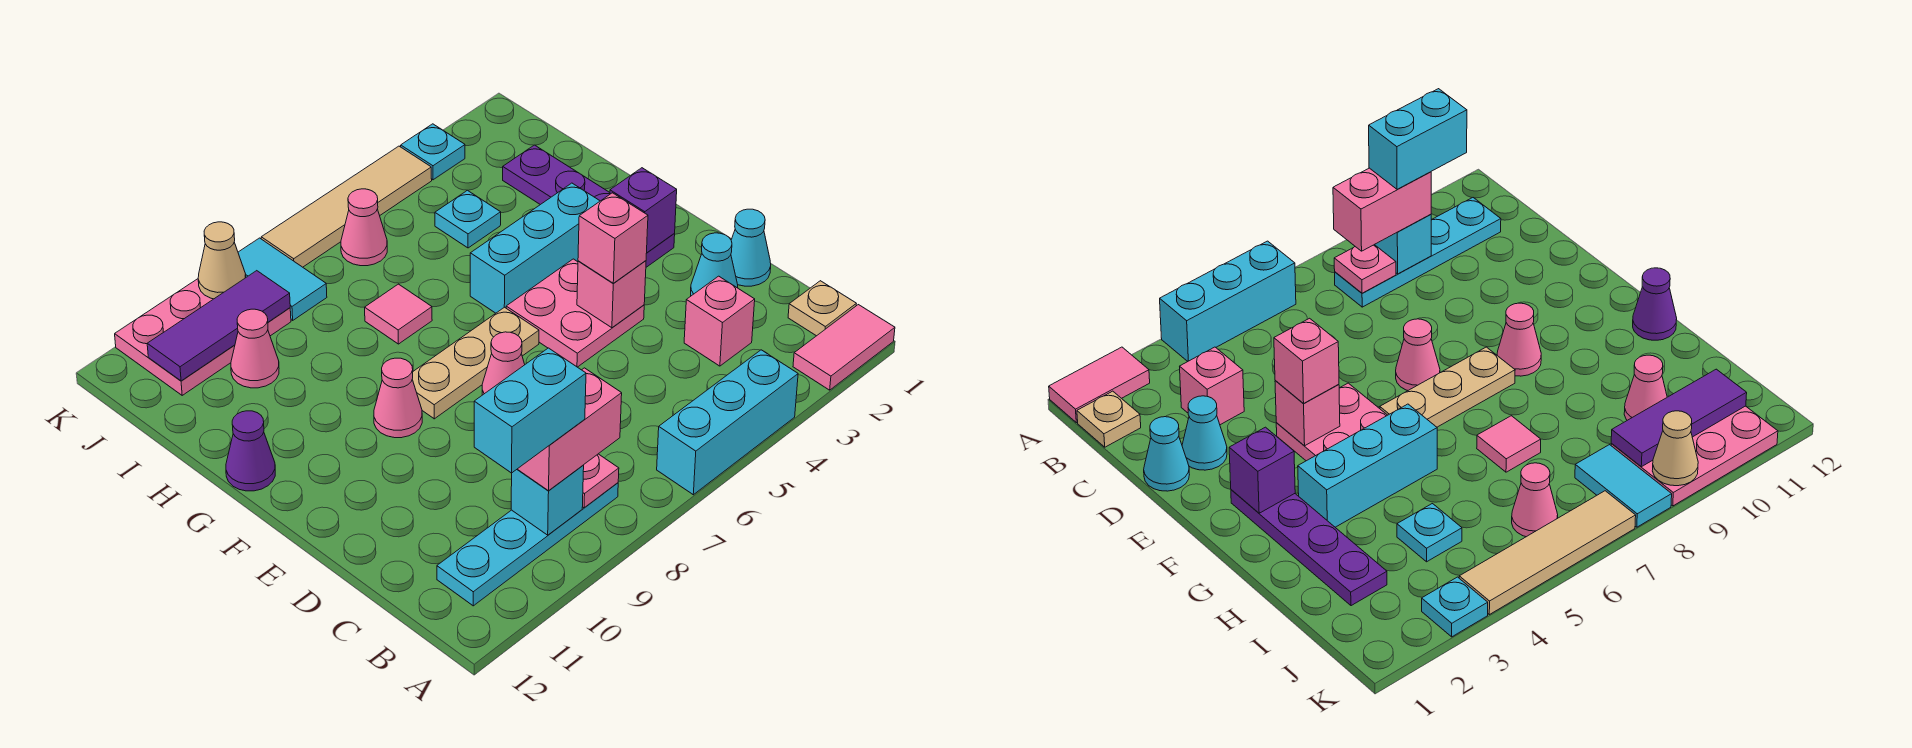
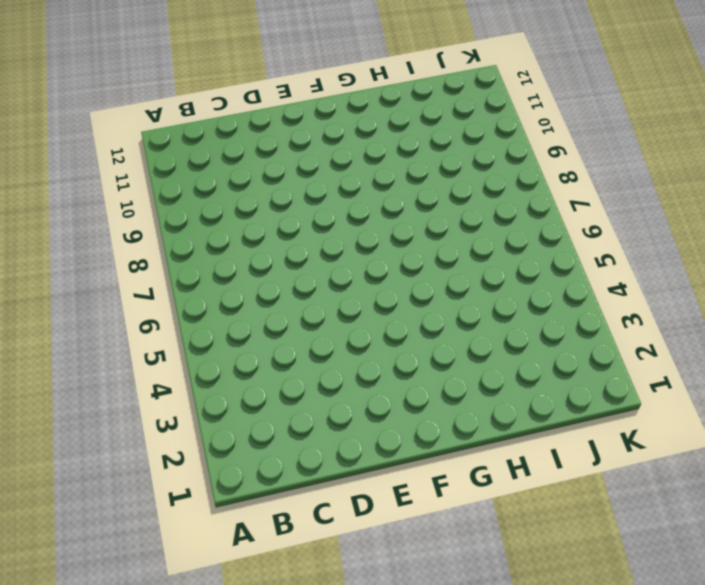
none -> pink 1x2 tile [793,305,895,390]
none -> cyan 1x3 brick [657,350,798,495]
none -> tan 1x1 plate [788,281,856,336]
none -> cyan 1x4 plate [437,483,618,606]

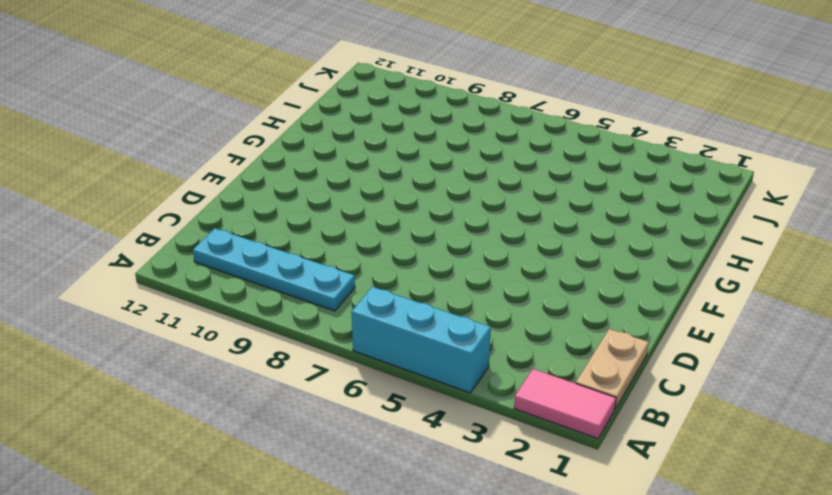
tan 1x2 plate [576,329,649,409] -> tan 1x1 plate [788,281,856,336]
none -> pink 1x1 brick [684,276,755,366]
none -> cyan 1x1 cone [731,209,771,286]
none -> cyan 1x1 cone [691,233,738,296]
none -> pink 2x2 plate [506,259,644,367]

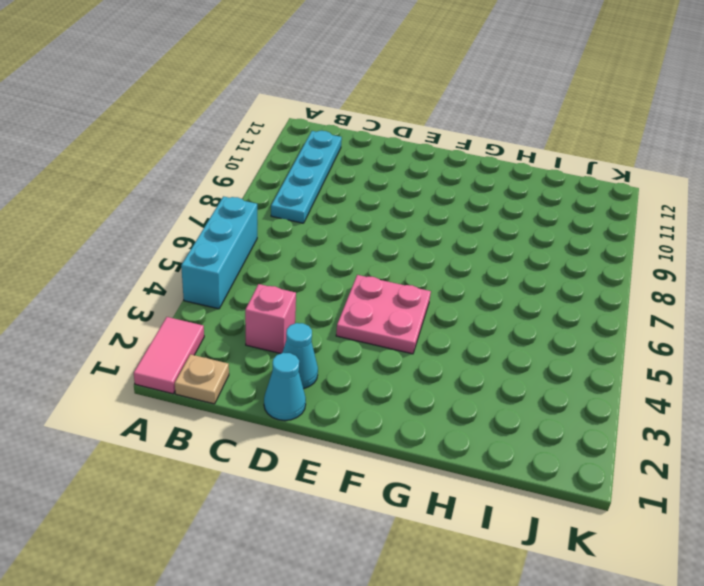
none -> pink 1x1 cone [482,332,525,395]
none -> purple 1x4 plate [503,145,675,267]
none -> tan 1x3 plate [412,307,539,419]
none -> pink 1x1 cone [374,358,422,438]

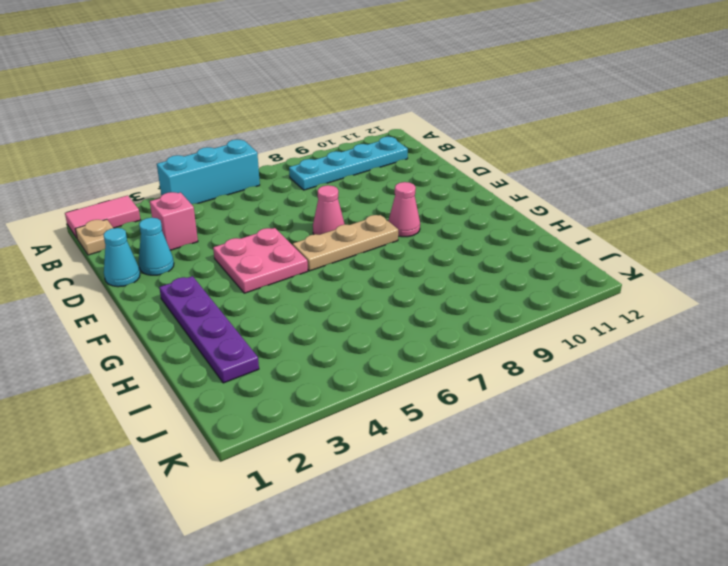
none -> cyan 1x3 brick [470,183,600,313]
none -> purple 1x1 cone [226,411,275,491]
none -> pink 1x1 tile [365,284,432,344]
none -> cyan 1x1 plate [435,190,501,248]

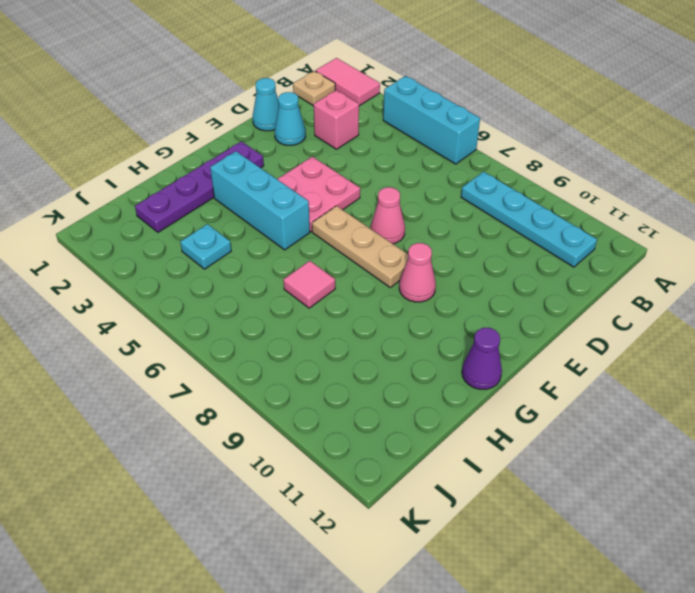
none -> pink 1x1 cone [231,309,279,388]
none -> pink 1x1 cone [341,189,387,266]
none -> cyan 1x2 tile [238,238,327,320]
none -> pink 2x3 plate [115,279,291,395]

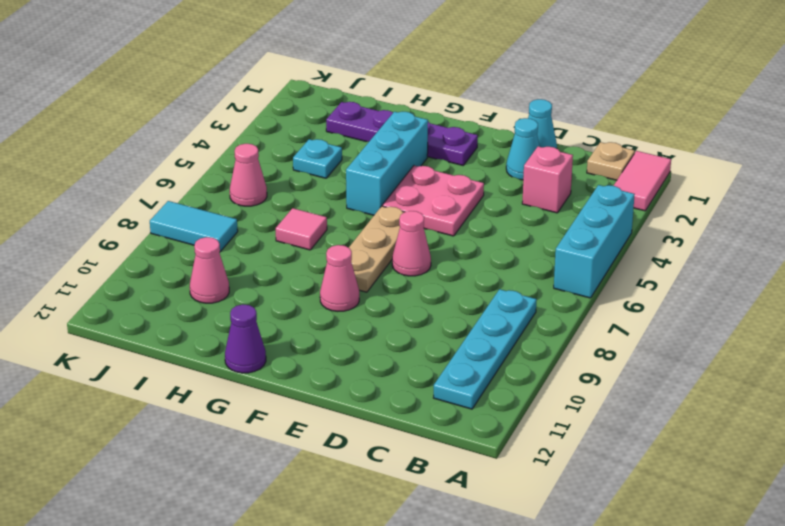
none -> pink 2x3 plate [115,279,291,395]
none -> cyan 1x1 plate [401,124,465,180]
none -> tan 1x4 tile [261,146,432,267]
none -> pink 1x1 plate [583,454,619,508]

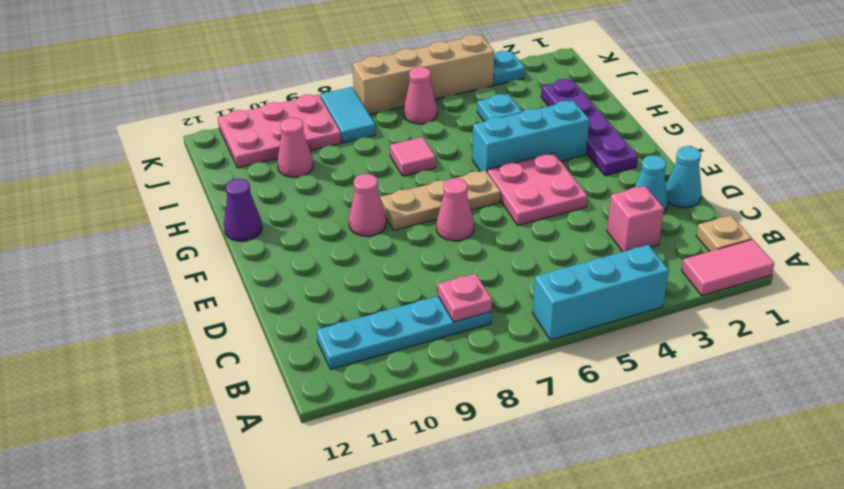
tan 1x4 brick [352,34,494,115] -> tan 1x4 tile [261,146,432,267]
none -> cyan 1x1 brick [511,465,584,535]
none -> pink 1x1 brick [577,261,646,328]
none -> purple 1x1 brick [610,168,677,252]
none -> purple 1x3 tile [147,271,290,381]

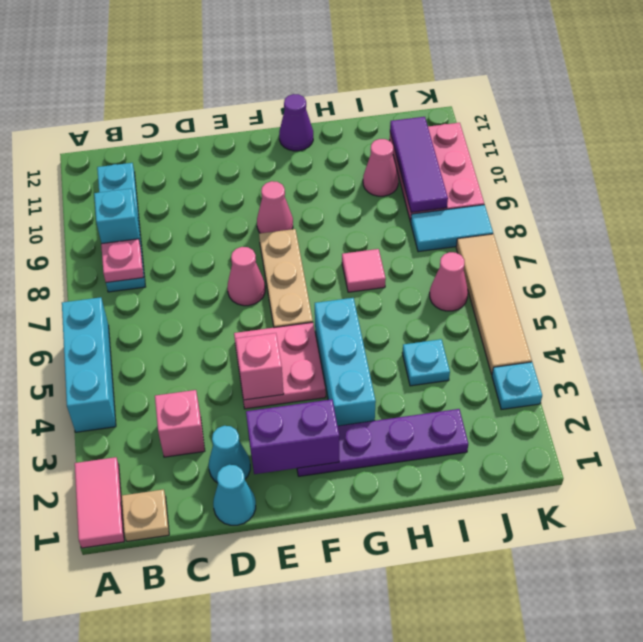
purple 1x2 brick [246,399,339,474] -> purple 1x1 brick [610,168,677,252]
none -> tan 1x1 cone [198,222,246,299]
none -> pink 1x2 brick [518,368,622,491]
none -> pink 1x1 brick [578,193,648,283]
none -> cyan 1x2 brick [474,348,586,473]

